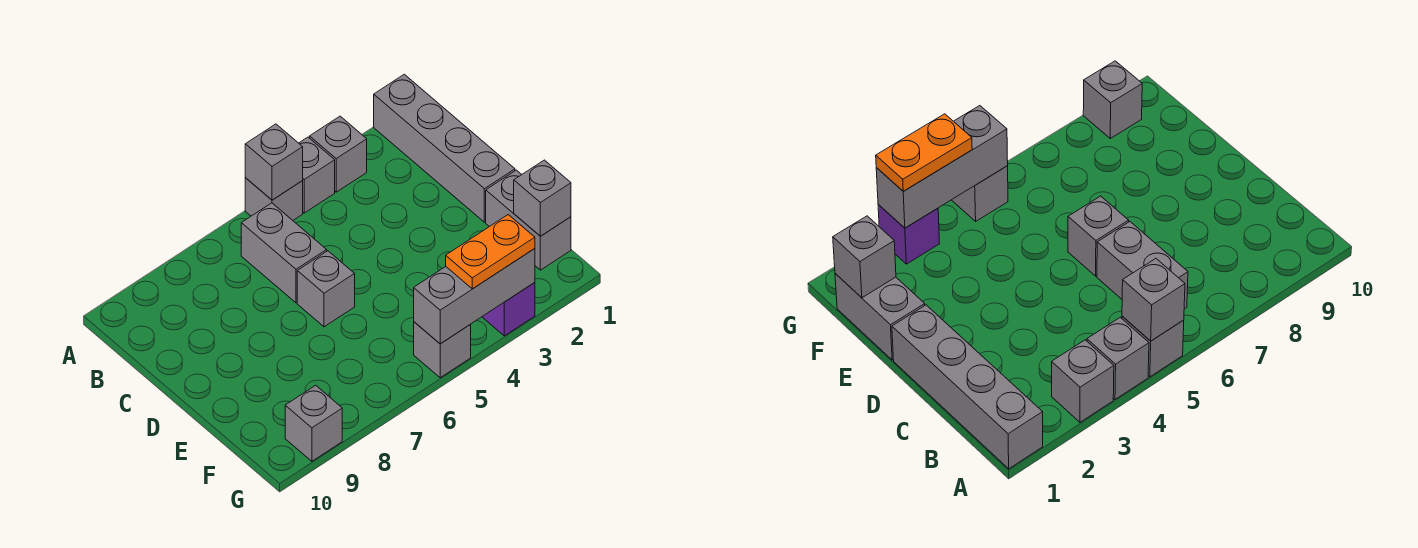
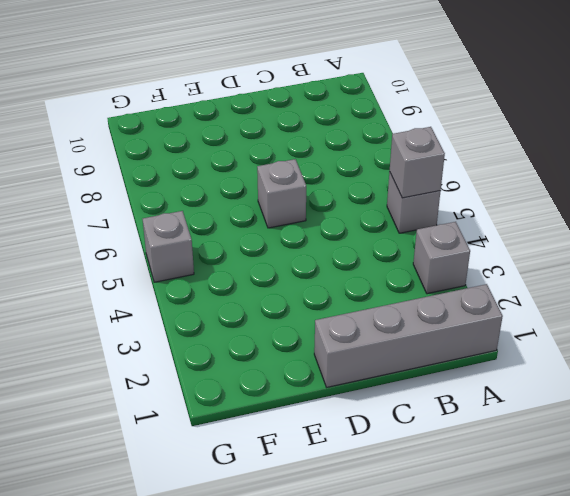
none -> grey 1x1 brick [299,137,335,213]
none -> grey 1x2 brick [241,203,327,303]
none -> grey 1x2 brick [486,170,571,270]

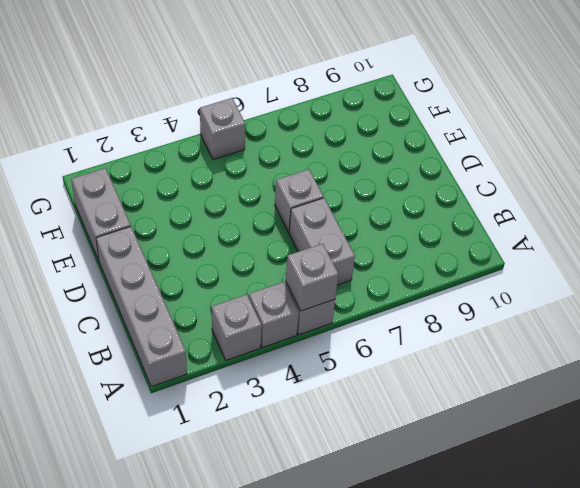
none -> purple 1x1 brick [482,283,535,336]
none -> grey 1x1 brick [285,385,342,461]
none -> grey 1x1 brick [514,160,571,236]

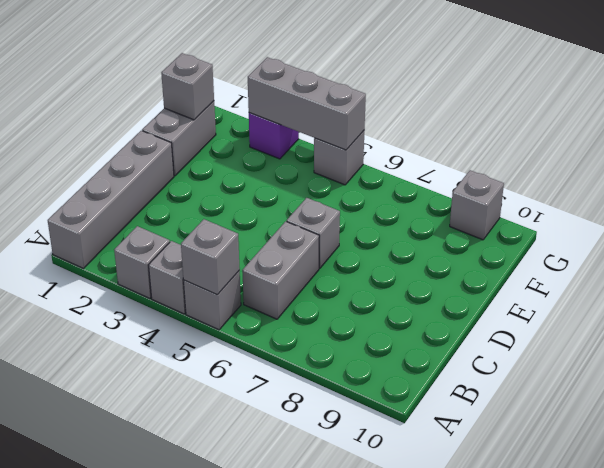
none -> orange 1x2 plate [446,215,535,289]

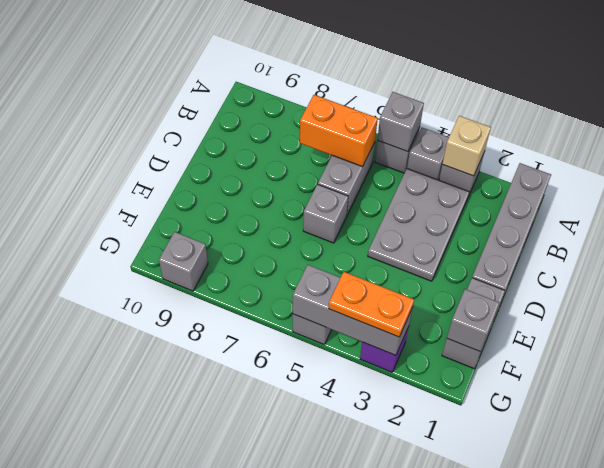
tan 1x1 brick [442,116,491,176] -> none
grey 2x3 plate [368,169,469,281] -> none
orange 1x2 brick [300,95,378,167] -> none

